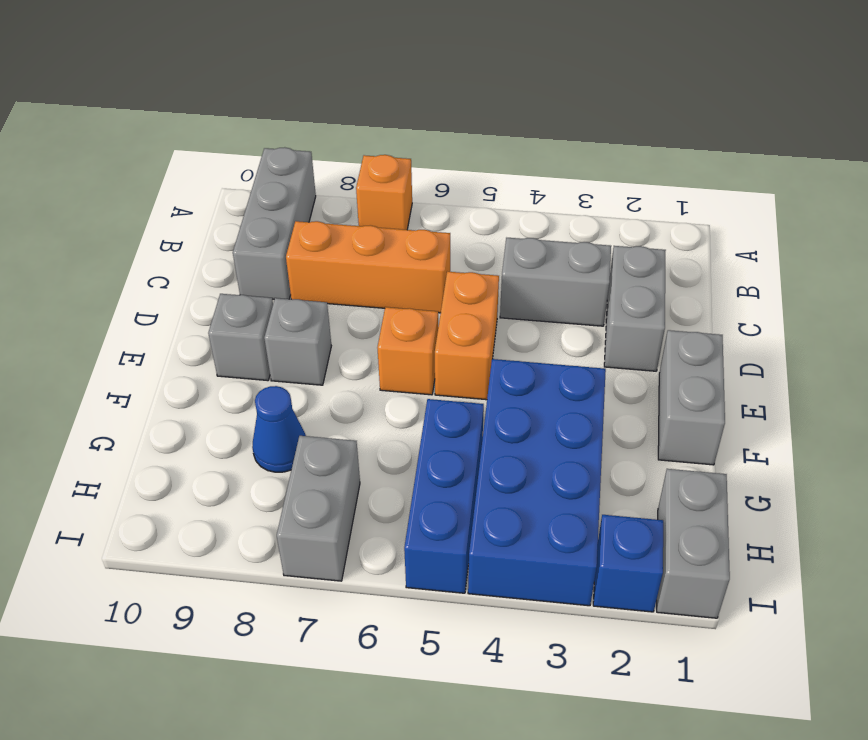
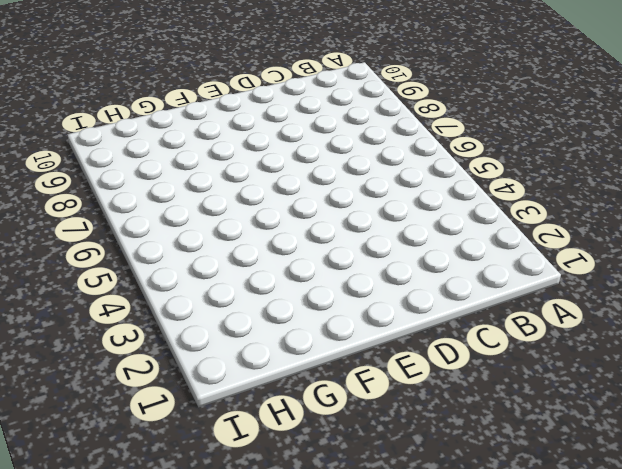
none -> orange 1x1 brick [356,155,412,230]
none -> grey 1x3 brick [233,147,316,299]
none -> grey 1x2 brick [604,246,666,371]

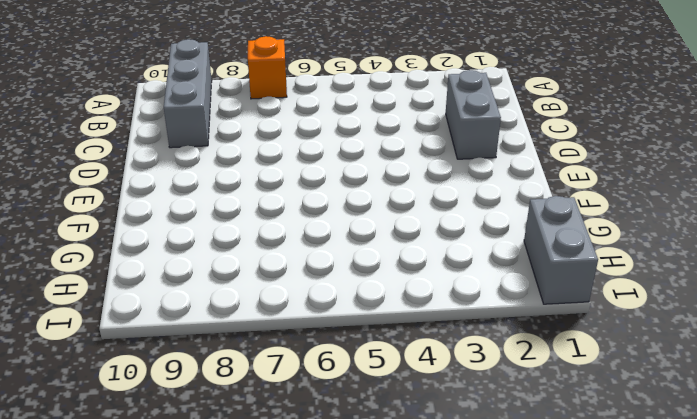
none -> grey 1x2 brick [500,238,611,326]
none -> orange 1x3 brick [286,221,450,313]
none -> orange 1x2 brick [435,272,499,400]

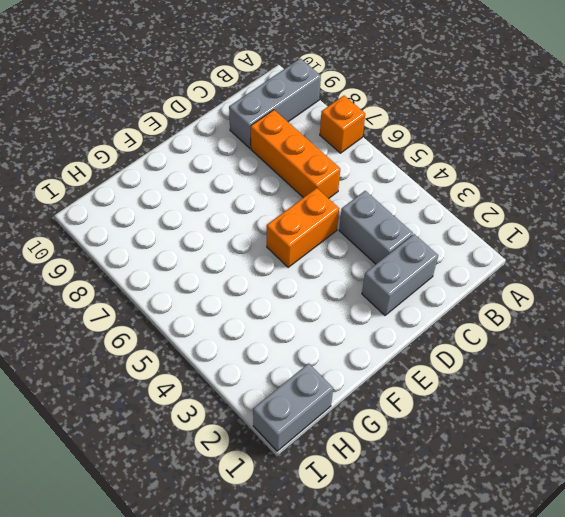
none -> grey 1x2 brick [658,330,725,465]
none -> orange 1x1 brick [377,307,438,395]
none -> grey 1x1 brick [264,298,331,385]

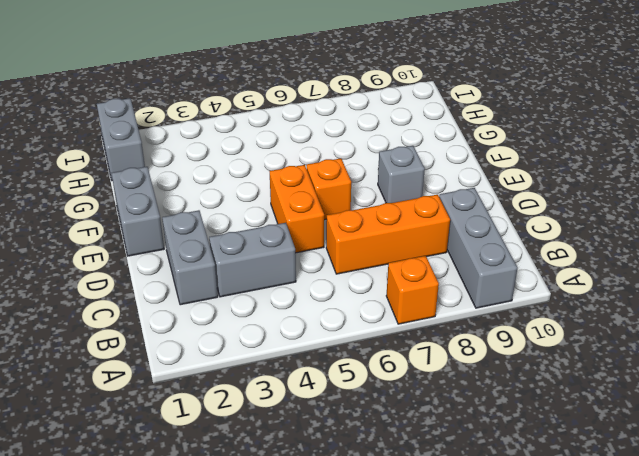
none -> grey 1x1 brick [208,294,273,381]
none -> blue 2x4 brick [468,359,606,606]
none -> blue 1x3 brick [404,399,484,593]

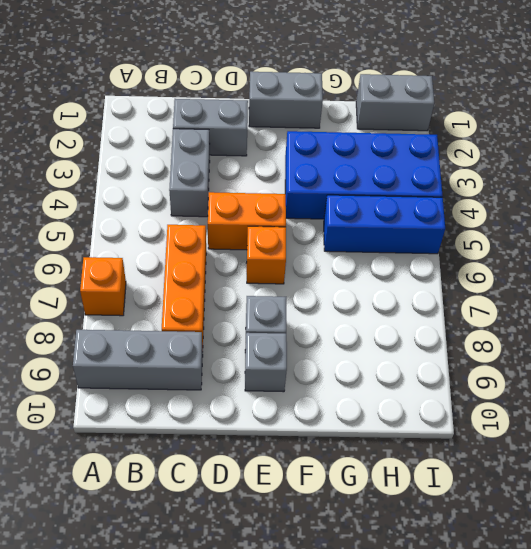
none -> blue 1x1 cone [252,386,306,472]
none -> grey 1x2 brick [277,436,360,581]
none -> blue 1x1 brick [593,515,663,612]

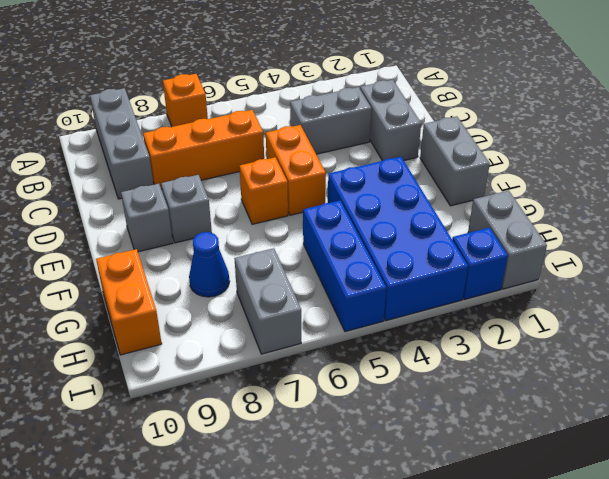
orange 1x2 brick [96,249,162,355] -> none

